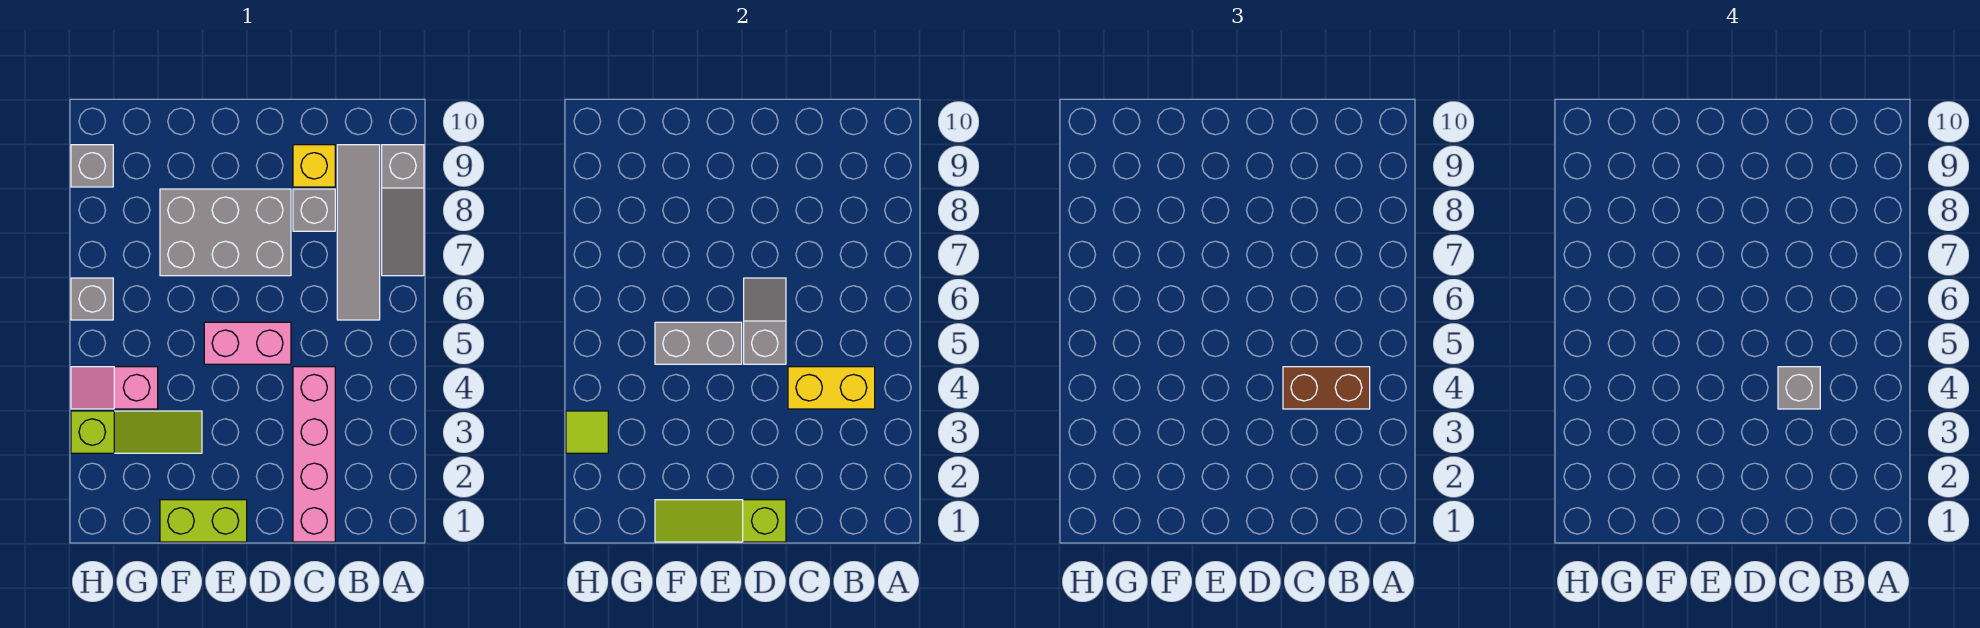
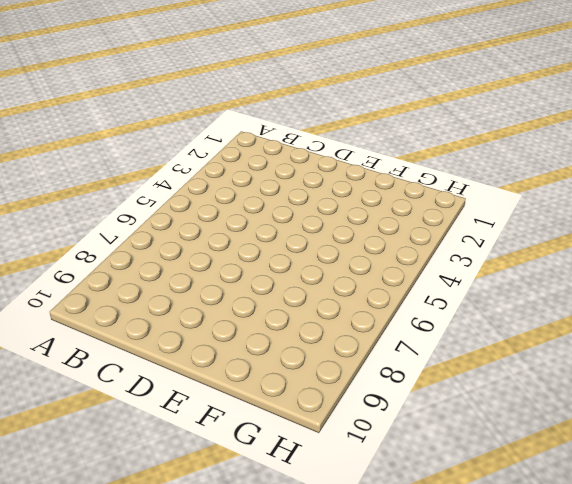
none -> grey 1x3 slope [382,145,424,276]
none -> grey 1x4 tile [337,145,380,320]
none -> pink 1x4 brick [293,367,335,542]

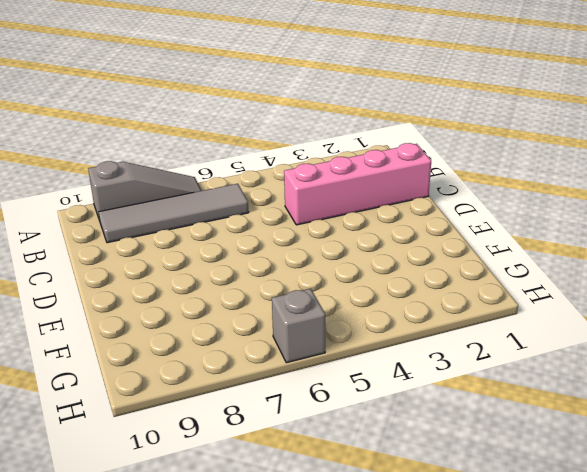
none -> grey 1x1 brick [293,189,335,231]
none -> yellow 1x1 brick [293,145,335,187]
none -> pink 1x2 brick [204,322,291,364]

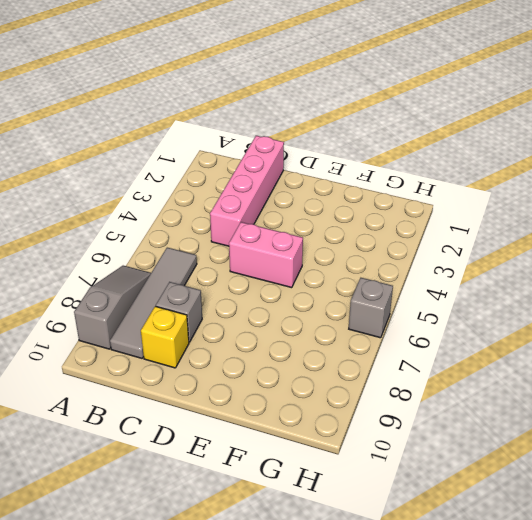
none -> grey 2x3 brick [160,189,291,276]
none -> lime 1x2 brick [160,500,247,542]
none -> lime 1x3 slope [71,411,202,453]

